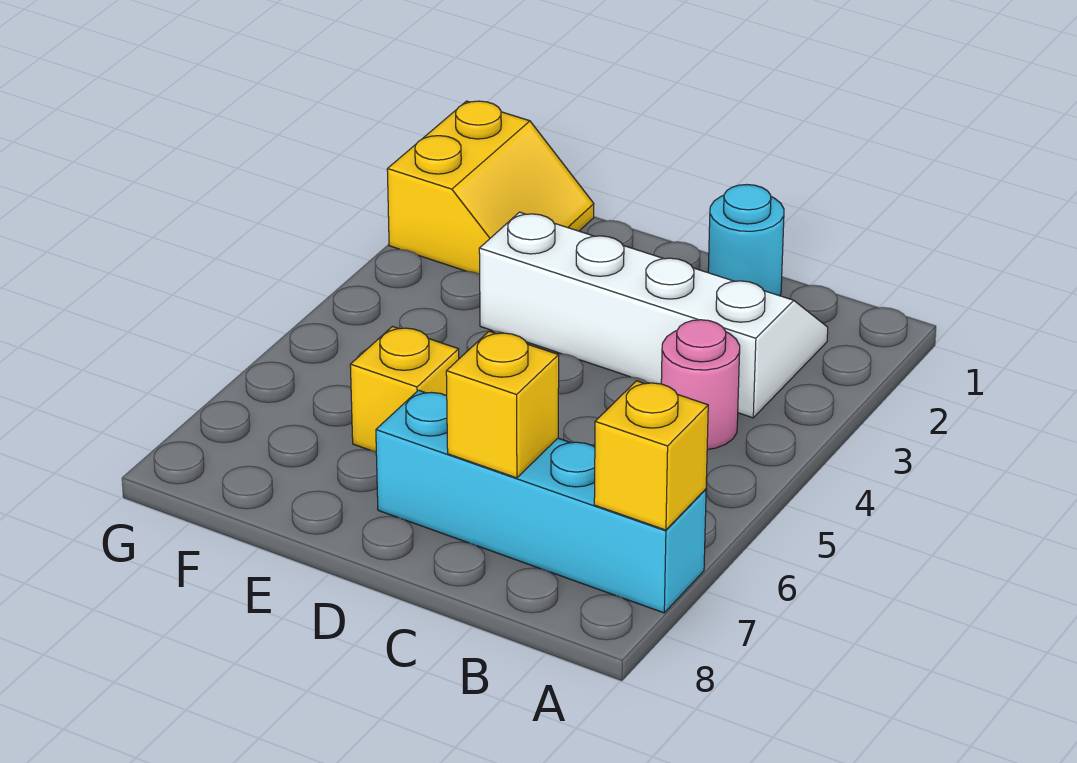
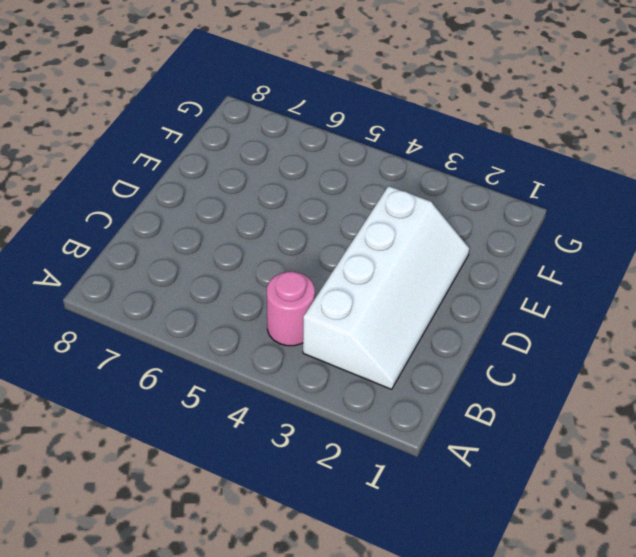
none -> cyan 1x4 brick [376,390,706,613]
none -> cyan 1x1 round brick [708,185,784,296]

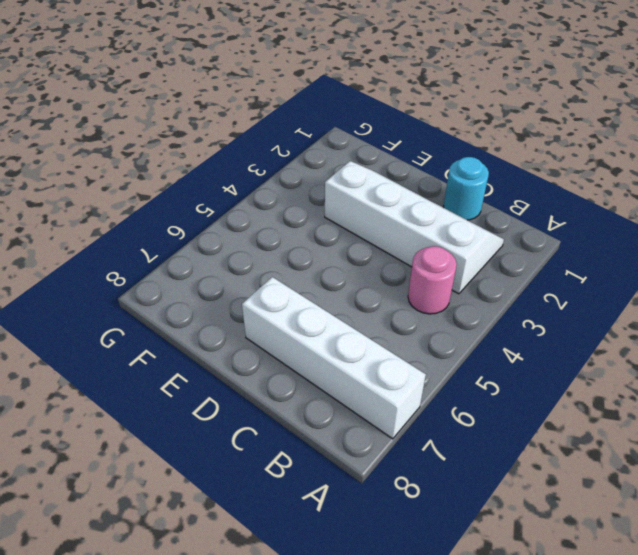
white 1x4 brick [242,277,426,439] -> cyan 1x4 brick [376,390,706,613]
none -> yellow 1x1 brick [350,327,459,452]
none -> yellow 2x2 slope [387,101,594,274]

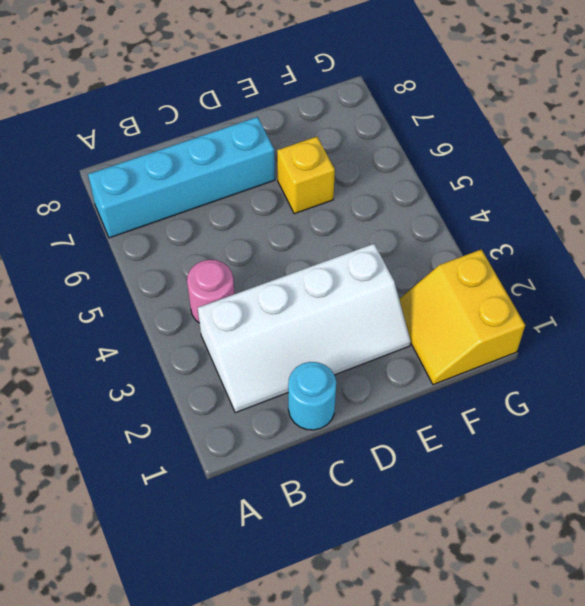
none -> yellow 1x1 brick [594,381,708,530]
none -> yellow 1x1 brick [446,331,559,478]

